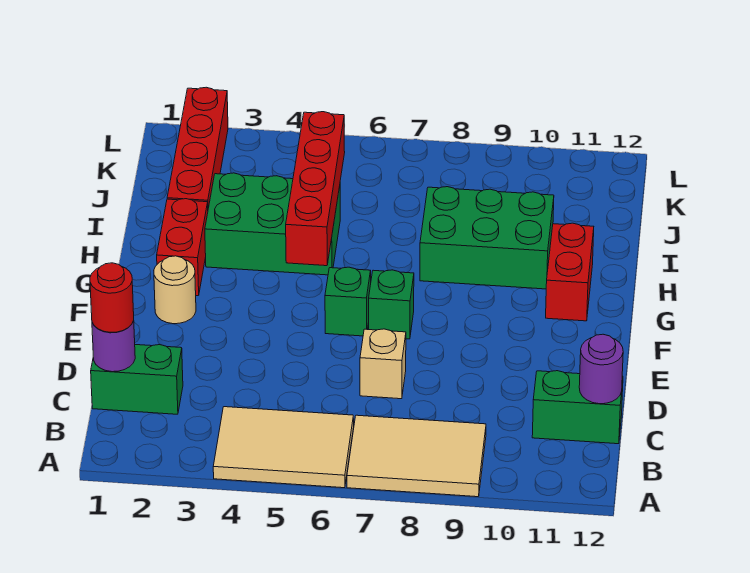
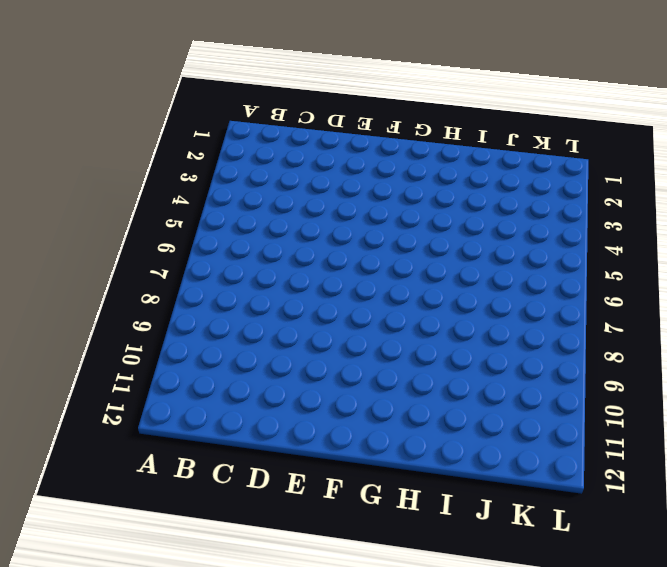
none -> tan 2x3 tile [213,407,354,488]
none -> tan 2x3 tile [347,415,486,497]
none -> green 1x2 brick [91,345,183,414]

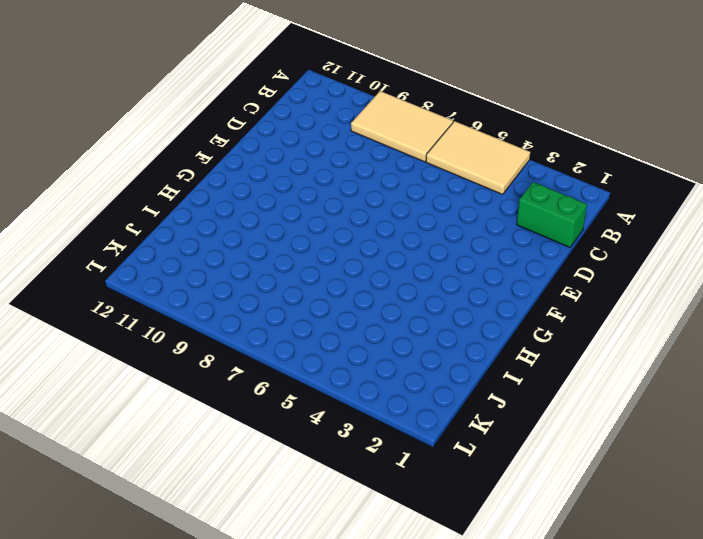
none -> green 1x2 brick [532,371,623,444]
none -> tan 1x1 brick [360,329,406,399]
none -> tan 1x1 round brick [154,256,196,324]

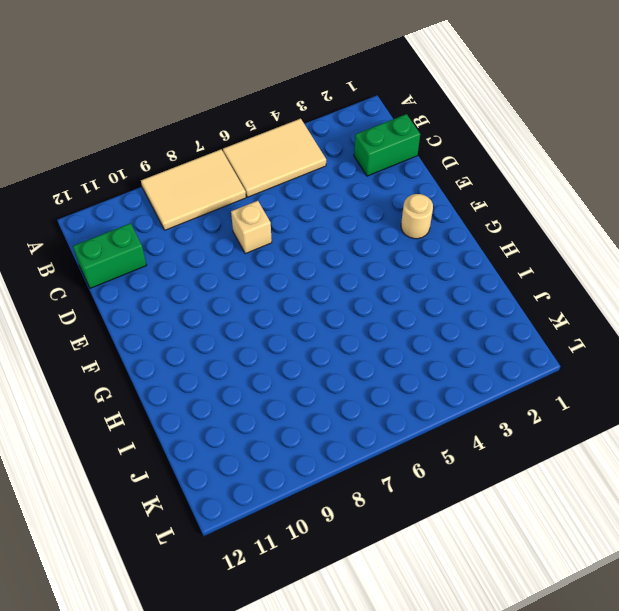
none -> green 1x1 brick [325,267,371,336]
none -> green 1x1 brick [369,270,414,339]
none -> red 1x2 brick [157,199,208,296]

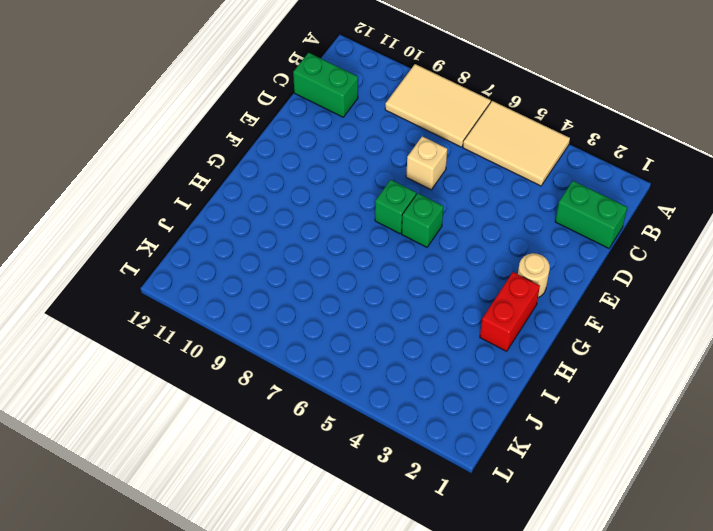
none -> red 1x2 brick [546,223,594,321]
none -> green 2x3 brick [205,173,340,275]
none -> green 2x3 brick [420,187,554,289]

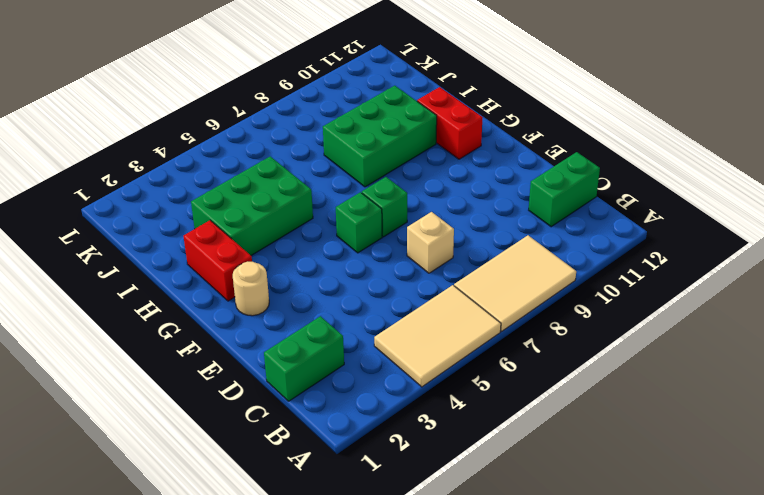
none -> red 1x4 brick [167,87,228,208]
none -> purple 1x1 round brick [92,321,135,372]
none -> purple 1x1 round brick [579,334,623,404]

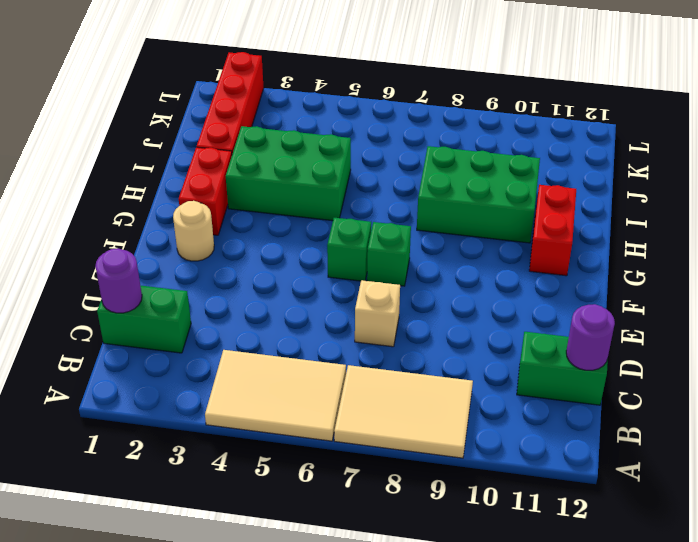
none -> red 1x4 brick [286,112,345,266]
none -> red 1x1 round brick [90,263,134,332]

